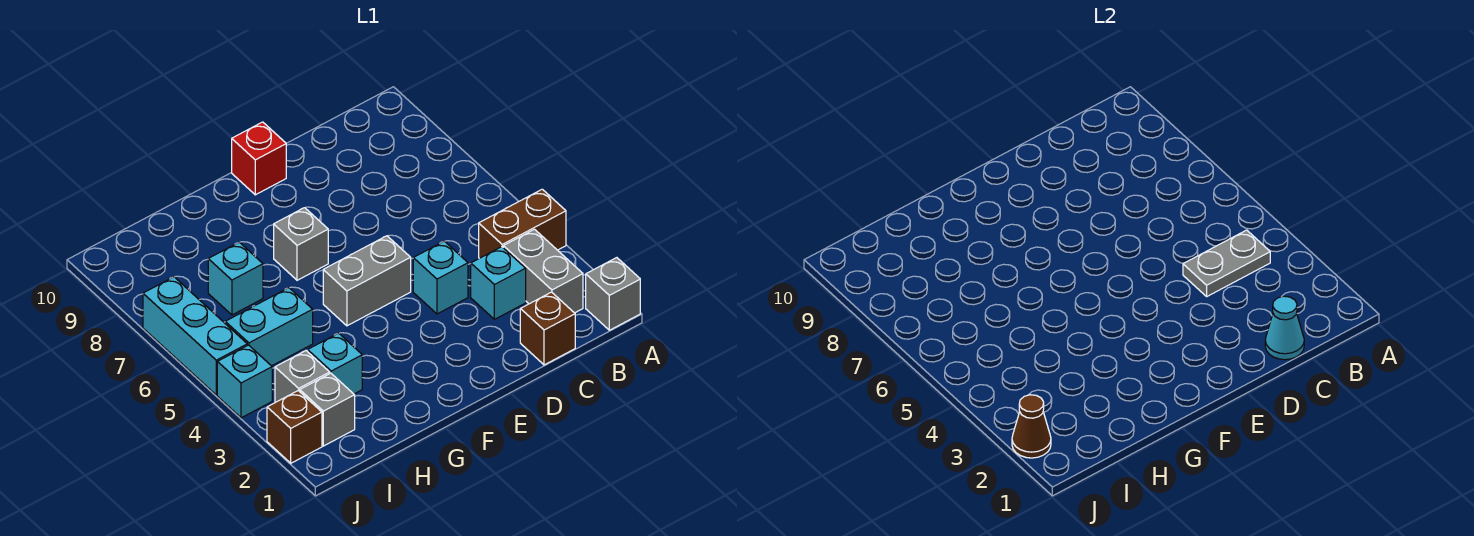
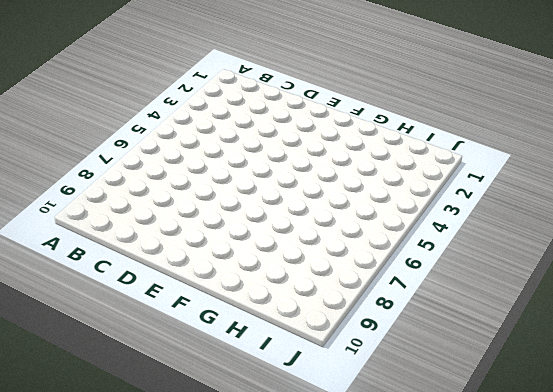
none -> grey 1x1 brick [586,258,640,330]
none -> brown 1x2 brick [479,189,566,258]
none -> grey 1x2 brick [503,229,583,313]

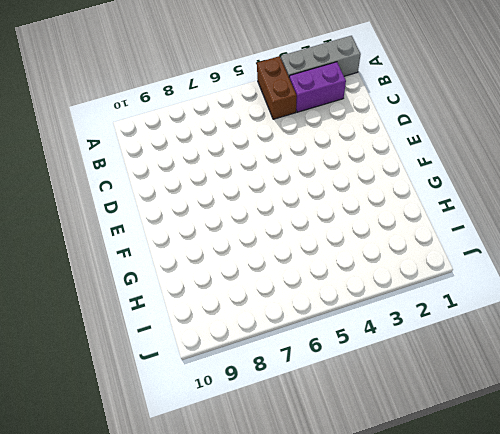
grey 1x3 brick [281,36,361,76] -> grey 1x1 brick [586,258,640,330]
purple 1x2 brick [289,62,346,112] -> grey 1x2 brick [503,229,583,313]
none -> brown 1x1 brick [520,292,575,365]
none -> cyan 1x1 brick [471,247,526,319]
none -> cyan 1x1 brick [413,241,468,314]

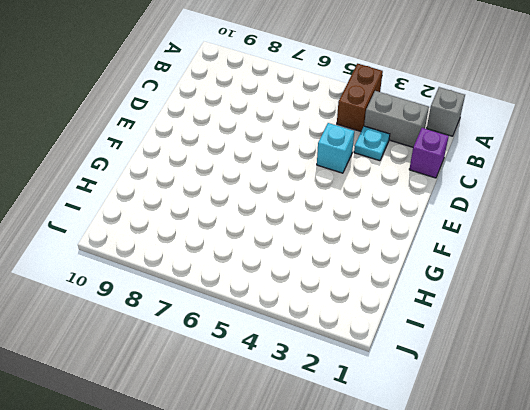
purple 1x1 brick [409,128,449,178] -> brown 1x1 brick [520,292,575,365]
cyan 1x1 plate [354,126,390,161] -> cyan 1x1 brick [471,247,526,319]
none -> grey 1x2 brick [323,236,411,326]
none -> red 1x1 brick [232,122,286,195]
none -> grey 1x1 brick [274,208,328,280]

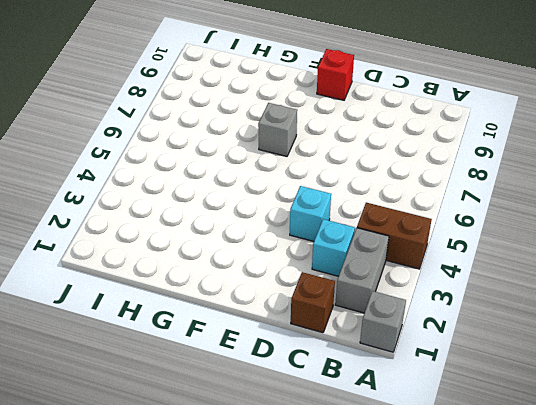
none -> grey 1x2 brick [323,236,411,326]
none -> cyan 1x1 brick [308,333,362,394]
none -> cyan 1x2 brick [225,288,313,366]

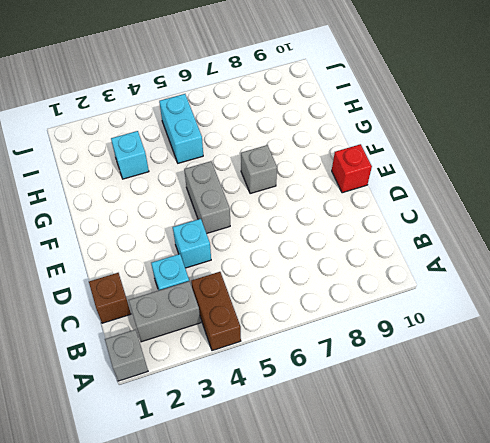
none -> cyan 1x1 brick [208,242,263,315]
none -> grey 1x1 brick [300,373,355,446]
none -> grey 1x1 brick [275,351,330,402]

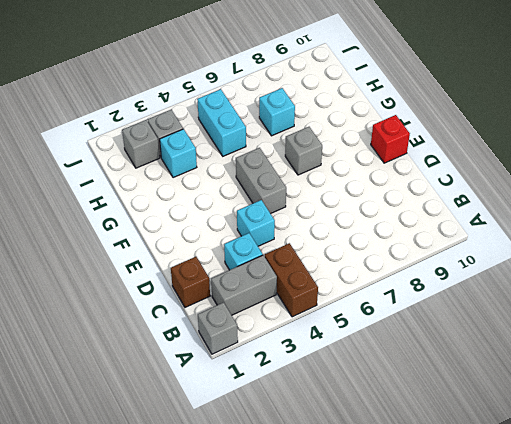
none -> brown 1x1 brick [267,391,322,463]
none -> cyan 1x1 brick [217,345,272,418]
none -> cyan 1x3 brick [143,277,247,395]

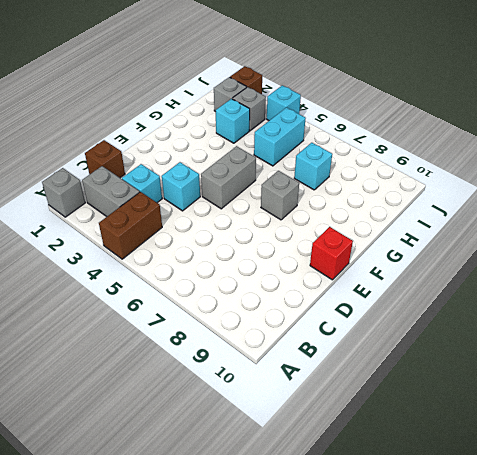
none -> cyan 1x3 brick [143,277,247,395]
none -> grey 1x2 plate [1183,230,1270,296]
none -> cyan 1x1 cone [1265,296,1304,360]

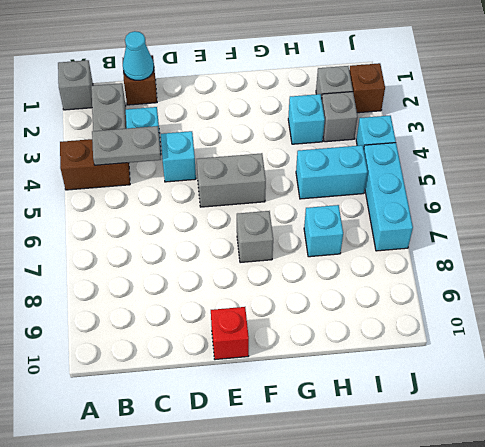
none -> brown 1x1 cone [1012,395,1051,458]

